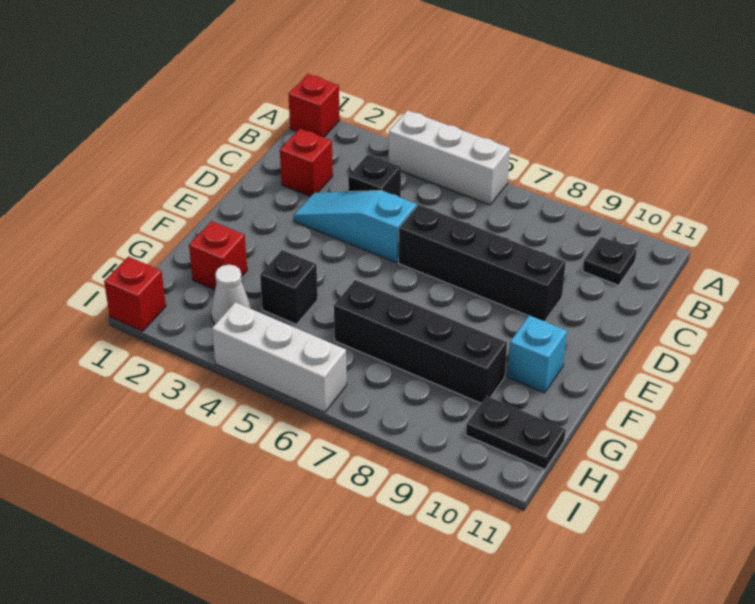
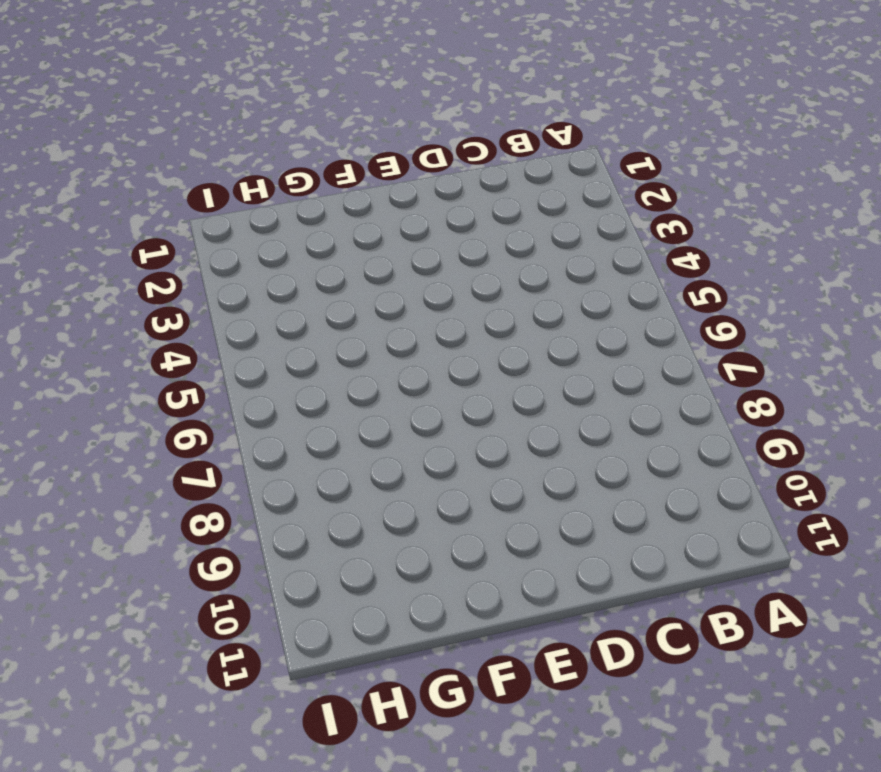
none -> red 1x1 brick [289,74,340,137]
none -> white 1x3 brick [388,110,510,205]
none -> black 1x1 plate [583,237,637,285]

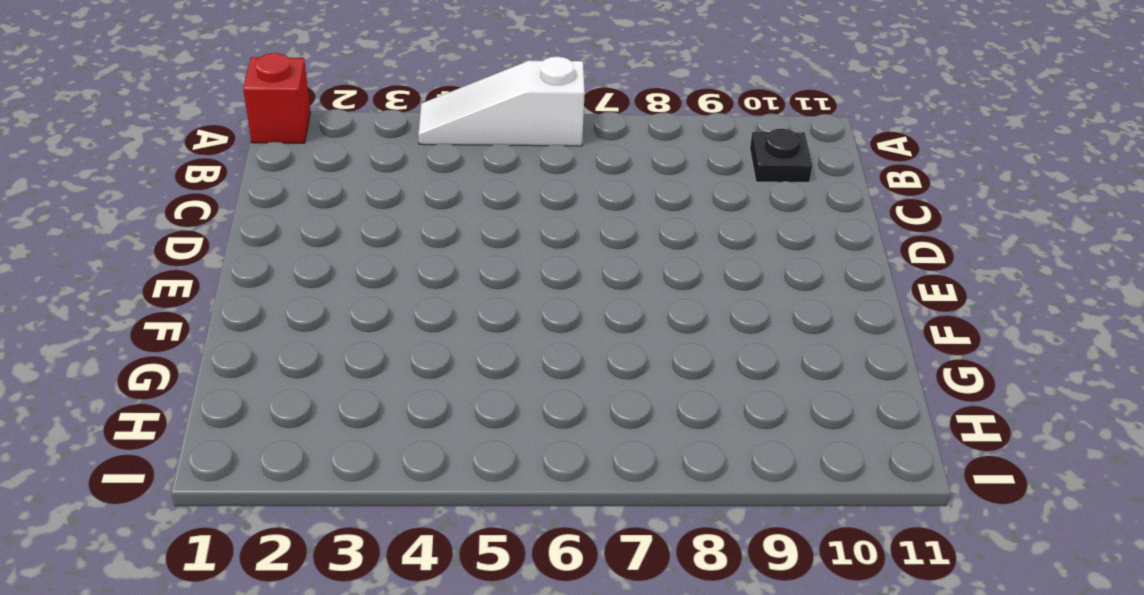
white 1x3 slope [418,57,585,146] -> white 1x3 brick [388,110,510,205]
none -> red 1x1 brick [280,129,333,196]
none -> black 1x1 brick [348,154,401,198]
none -> cyan 1x3 slope [294,190,417,263]

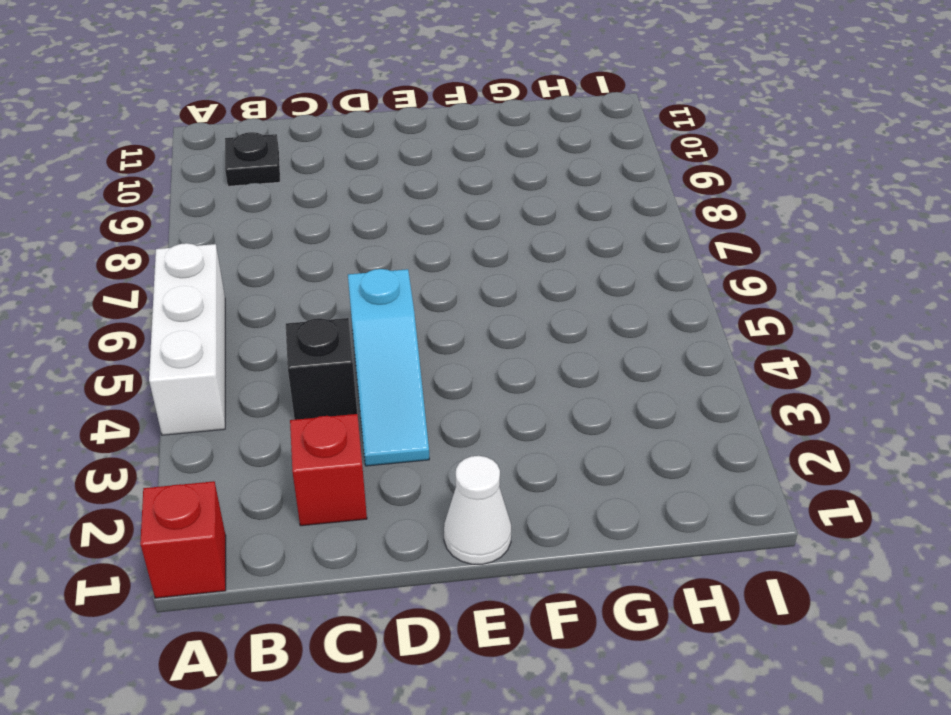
white 1x1 cone [444,456,511,564] -> white 1x1 cone moved to [211,265,251,324]
none -> black 1x4 brick [398,205,566,321]
none -> cyan 1x1 brick [507,315,567,393]
none -> red 1x1 brick [189,221,247,290]

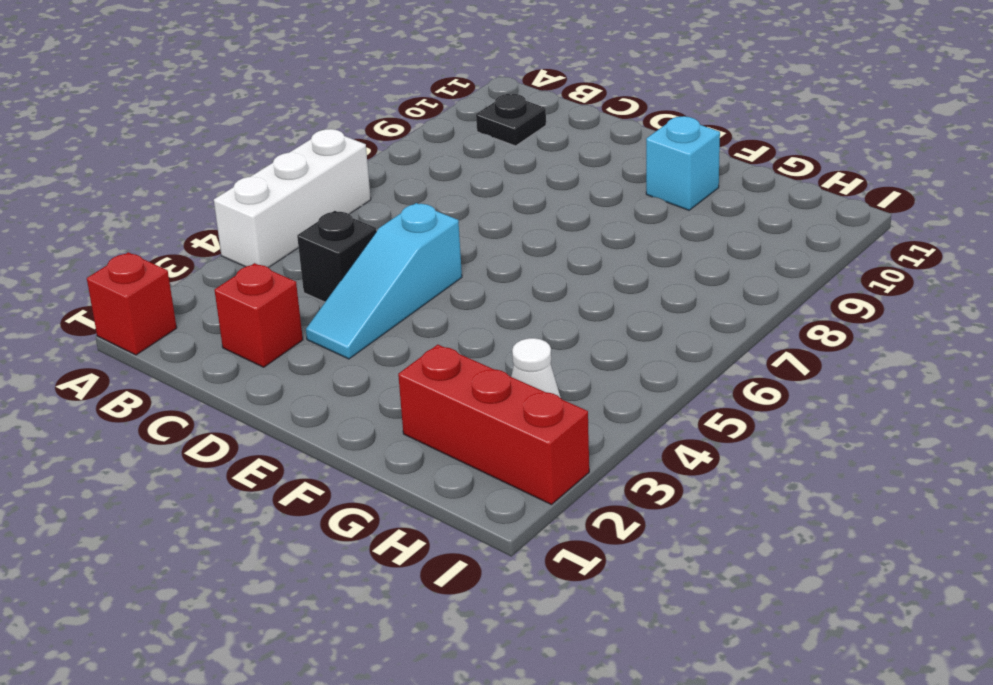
red 1x3 brick [398,345,589,505] -> red 1x1 brick [189,221,247,290]
none -> black 1x4 brick [398,205,566,321]
none -> black 1x1 brick [260,250,318,325]
none -> black 1x4 brick [334,280,507,403]

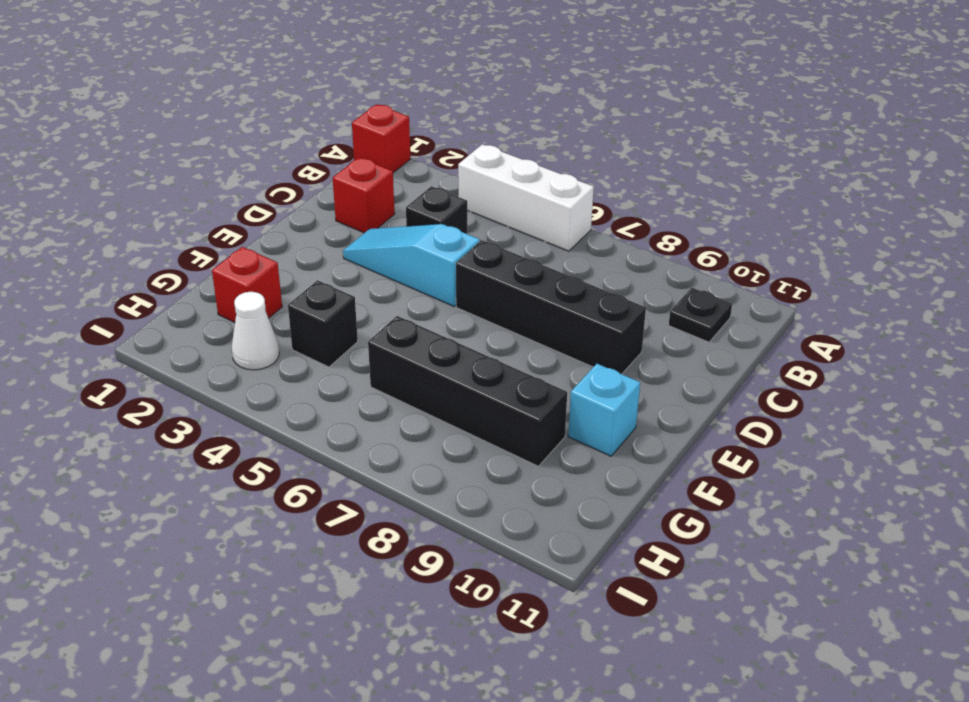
none -> black 1x2 plate [466,396,566,469]
none -> red 1x1 brick [104,257,166,331]
none -> white 1x3 brick [212,302,347,412]

